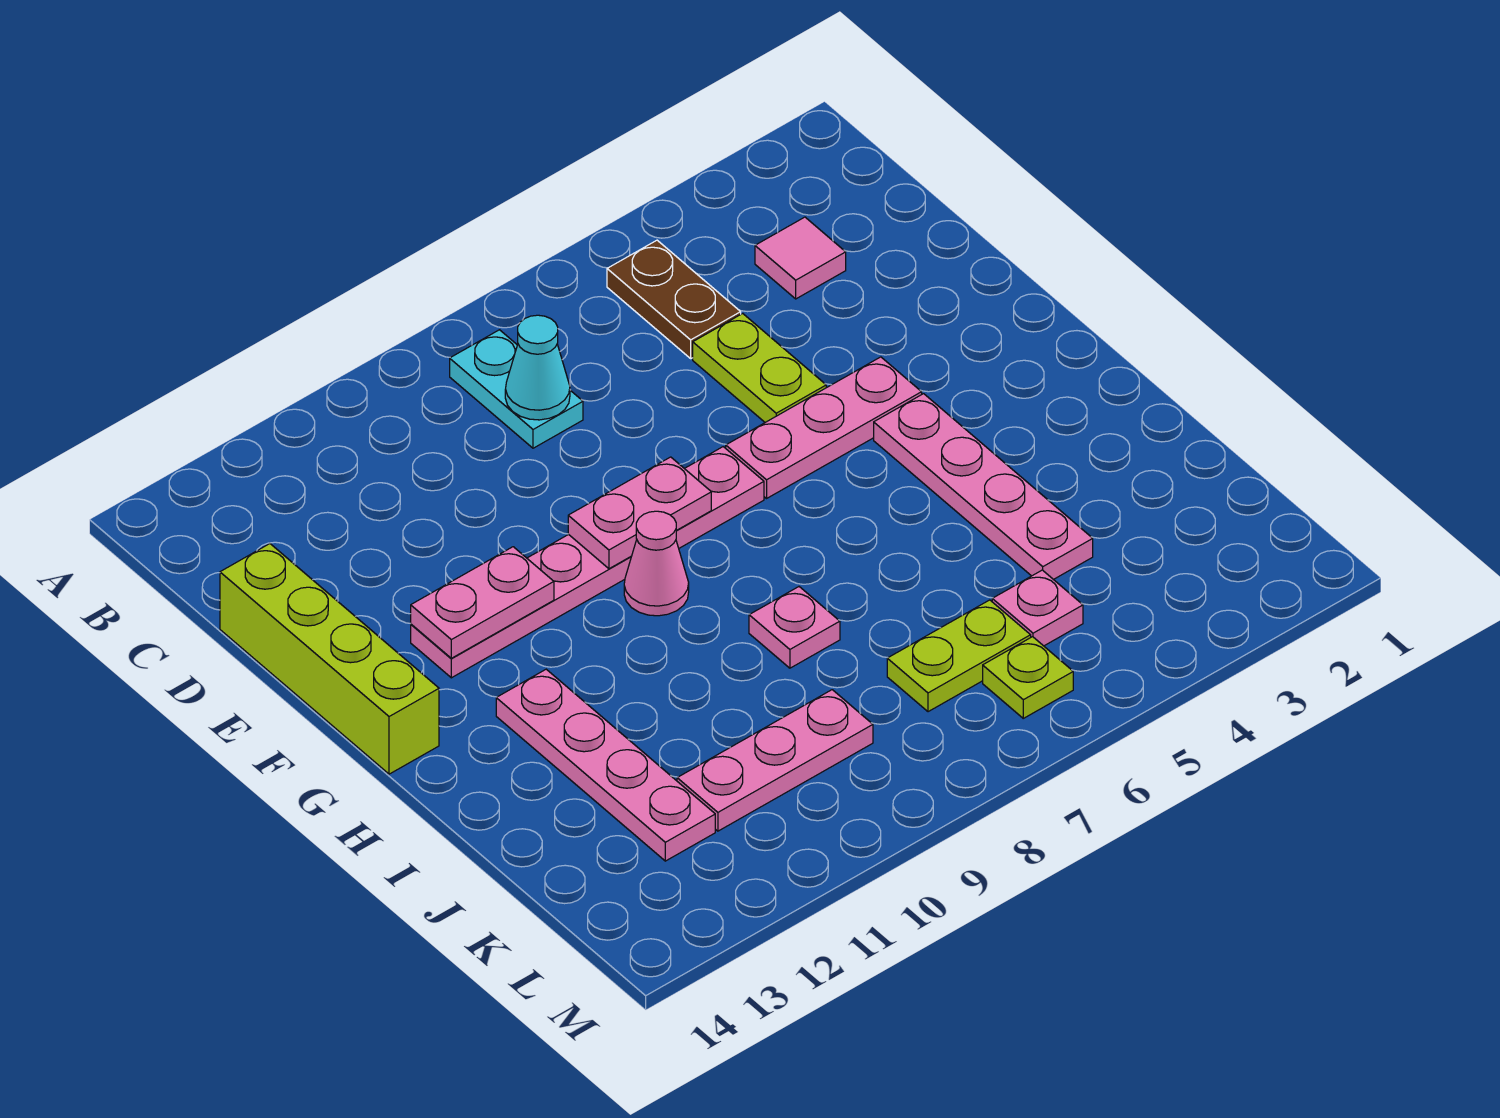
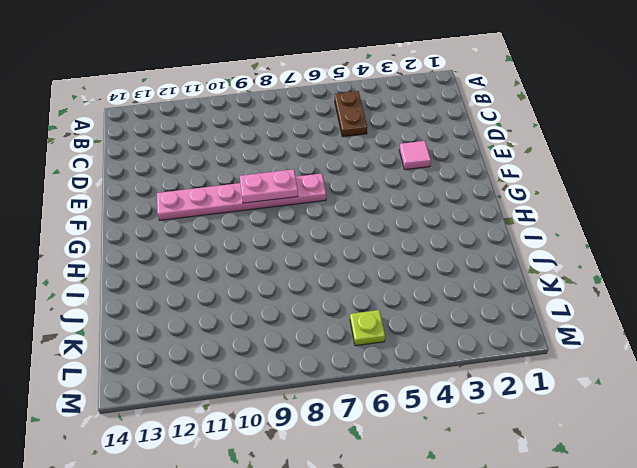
pink 1x1 tile [399,141,431,170] -> pink 1x1 tile moved to [755,217,846,299]
none -> cyan 1x2 plate [450,330,583,448]
none -> lime 1x2 plate [693,314,826,422]
none -> lime 1x4 brick [220,544,439,774]

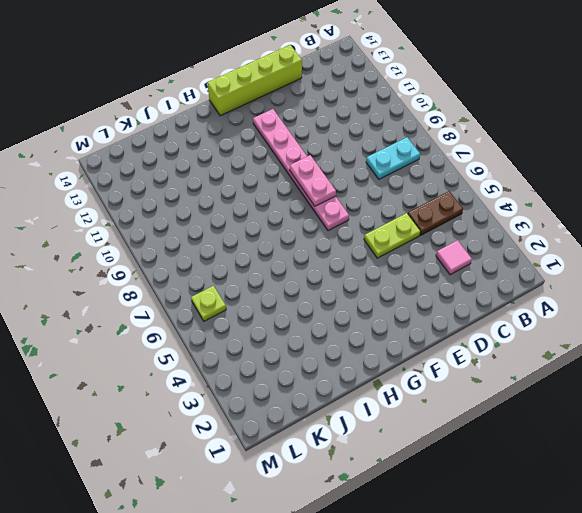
none -> pink 1x3 plate [726,357,922,498]
none -> pink 1x4 plate [874,394,1093,580]
none -> pink 1x1 cone [624,511,689,616]

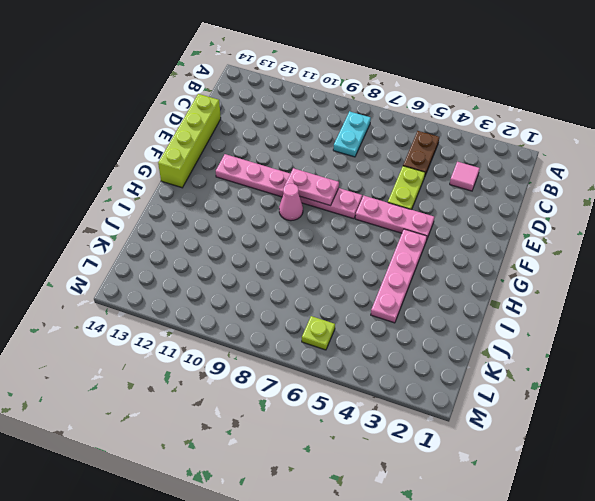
none -> pink 1x4 plate [496,669,715,861]
none -> pink 1x1 plate [749,587,840,668]
none -> pink 1x1 plate [992,570,1083,646]

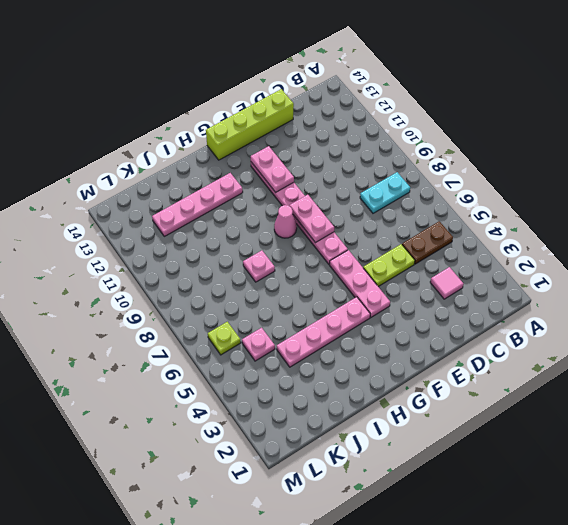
none -> lime 1x2 plate [887,600,1031,712]
none -> pink 1x3 plate [677,690,873,831]
none -> cyan 1x1 cone [505,315,570,420]

